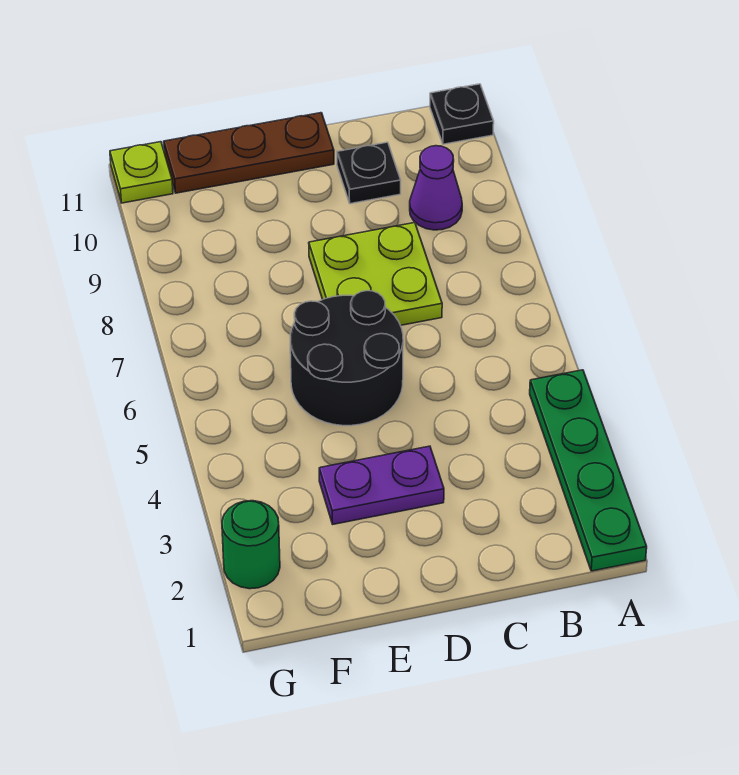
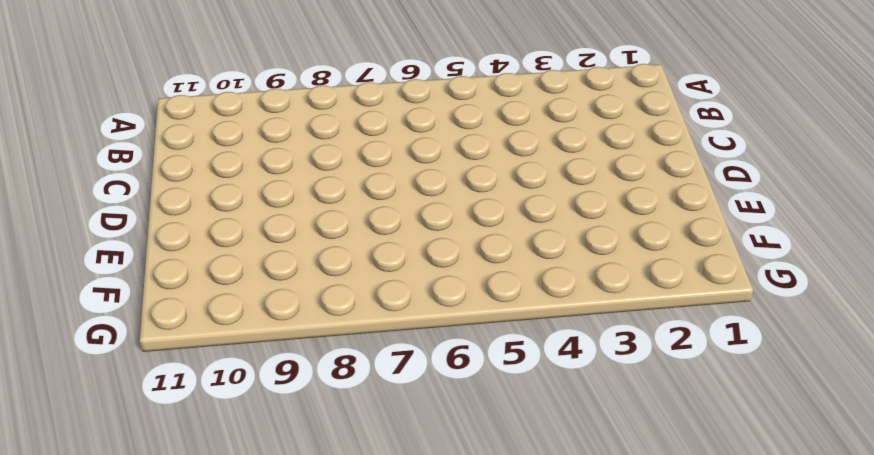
none -> green 1x4 plate [530,370,647,571]
none -> black 1x1 plate [430,84,494,144]

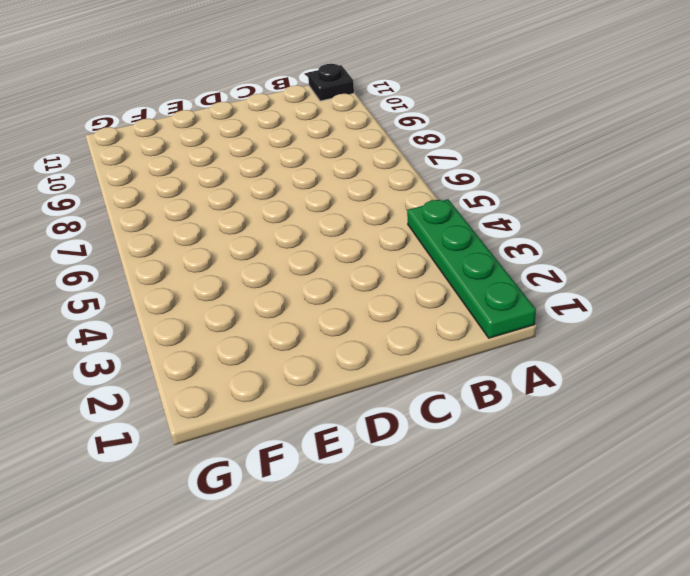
none -> purple 1x1 cone [410,146,462,230]
none -> lime 2x2 plate [309,223,442,325]

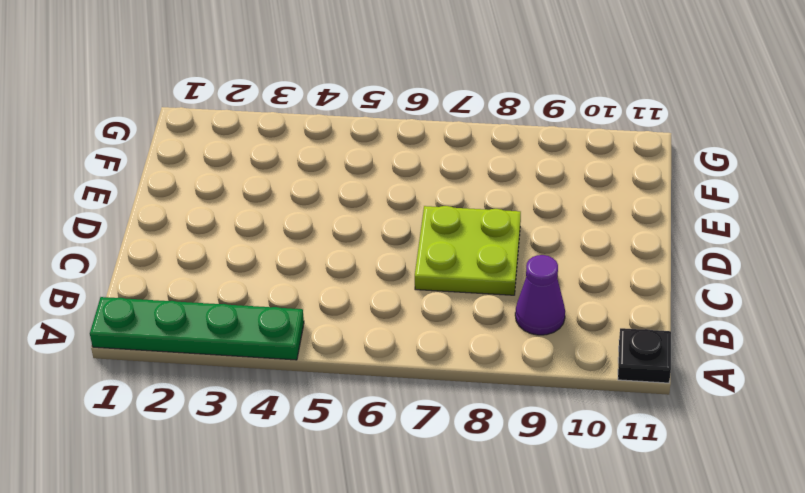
none -> black 1x1 plate [337,142,401,204]
none -> purple 1x2 plate [319,446,444,524]

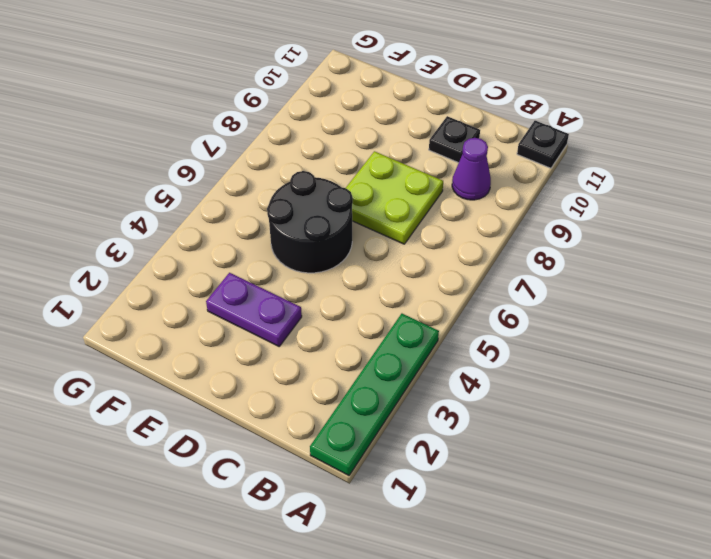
none -> brown 1x3 plate [164,113,334,193]
none -> green 1x1 round brick [222,501,280,589]

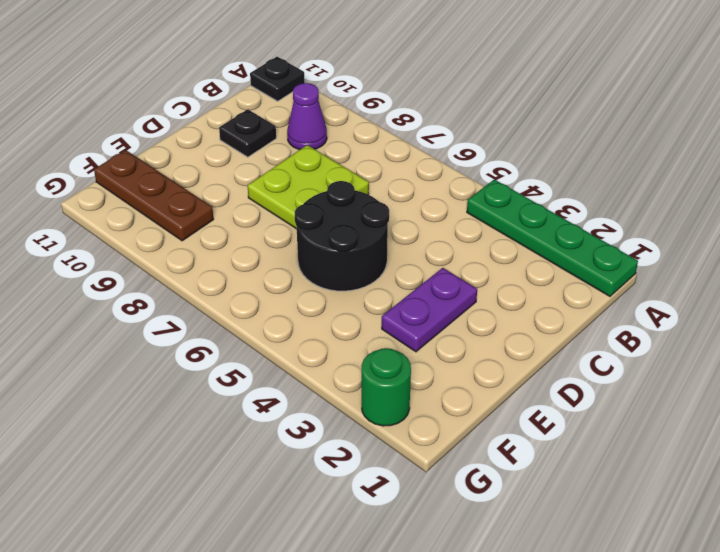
brown 1x3 plate [94,150,214,241] -> brown 1x3 plate turned to [164,113,334,193]
none -> lime 1x1 plate [110,142,173,203]

